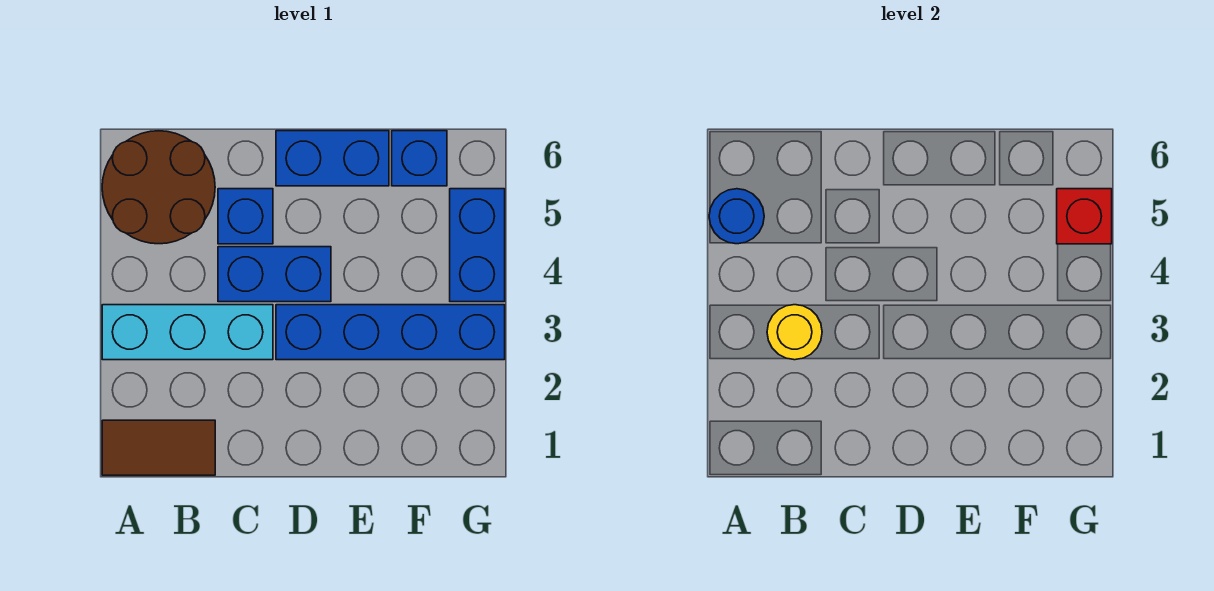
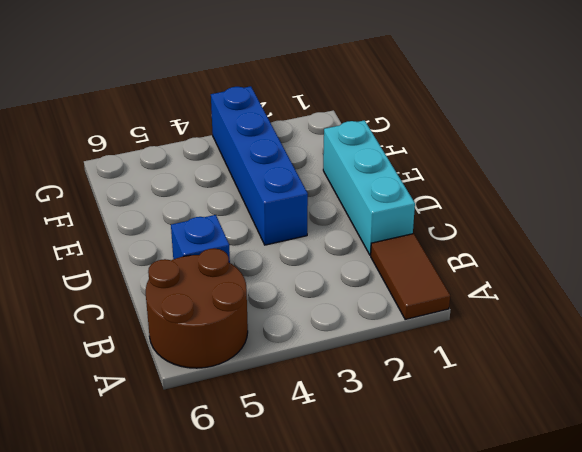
cyan 1x3 brick [323,120,415,255] -> cyan 1x3 brick moved to [102,305,273,360]
none -> blue 1x2 brick [218,247,331,302]
none -> blue 1x2 brick [276,131,389,186]
none -> blue 1x1 brick [392,131,447,186]

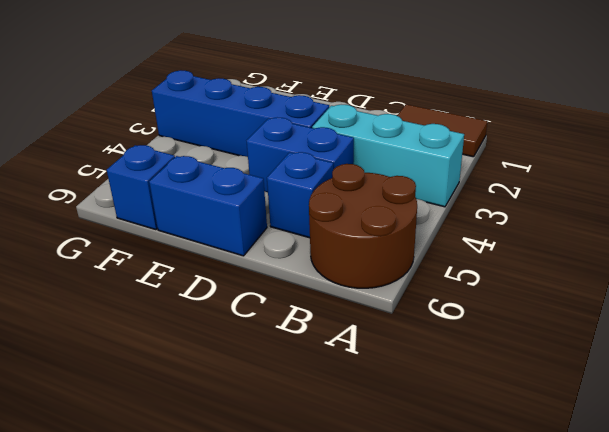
none -> blue 1x2 brick [450,189,505,302]
none -> blue 1x1 round brick [709,189,764,244]
none -> yellow 1x1 round brick [767,305,822,360]

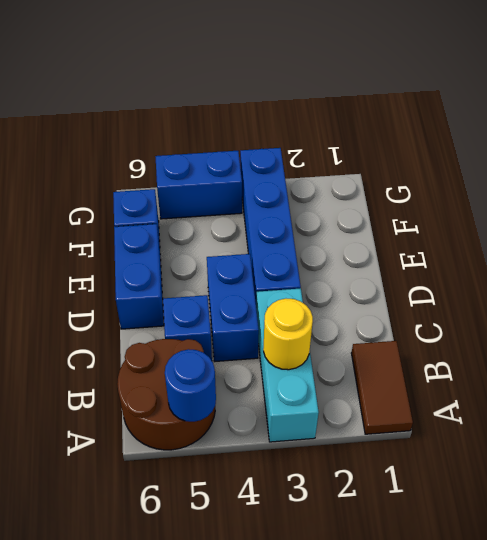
none -> red 1x1 brick [1057,189,1112,244]

